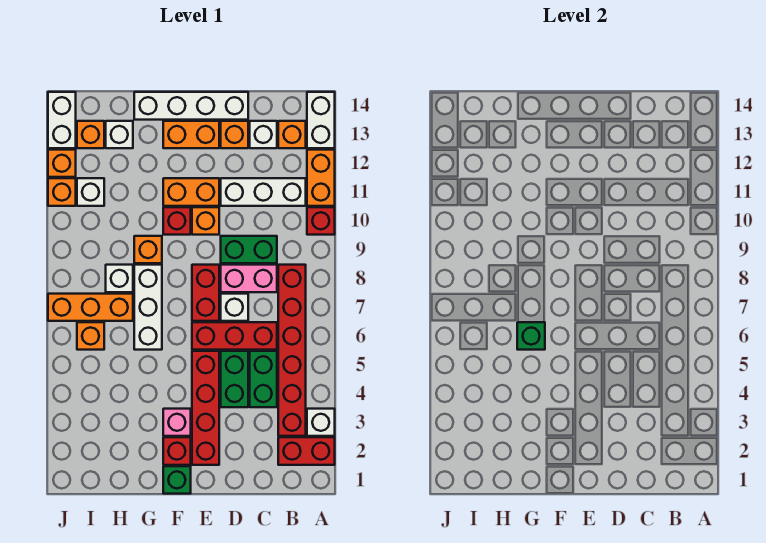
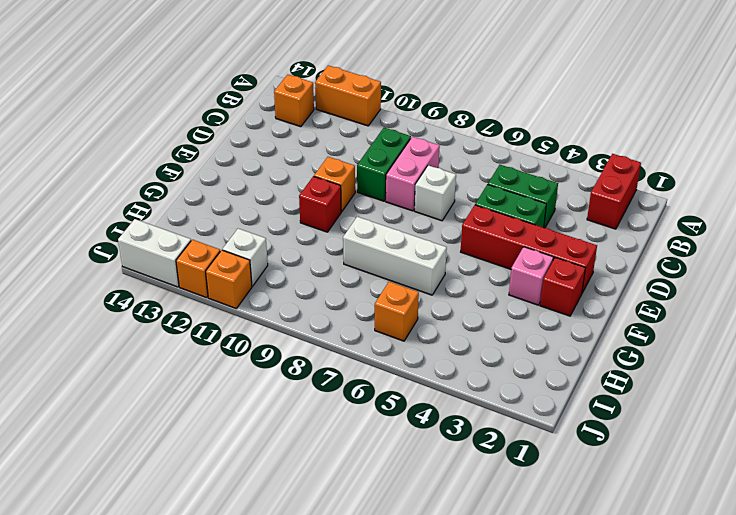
none -> white 1x1 brick [307,409,335,436]
none -> red 1x1 brick [307,207,335,235]
none -> white 1x2 brick [307,92,335,148]
none -> red 1x6 brick [278,265,306,436]

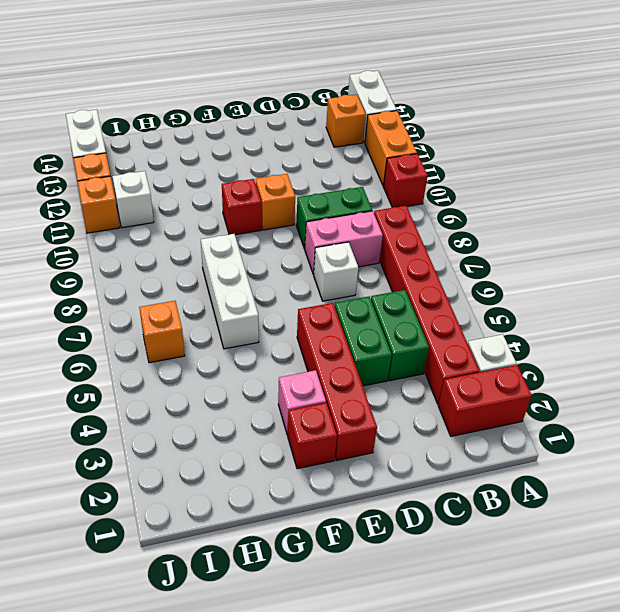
none -> white 1x3 brick [221,178,306,206]
none -> red 1x3 brick [192,322,277,350]
none -> white 1x1 brick [250,121,277,148]
none -> orange 1x1 brick [221,121,248,148]

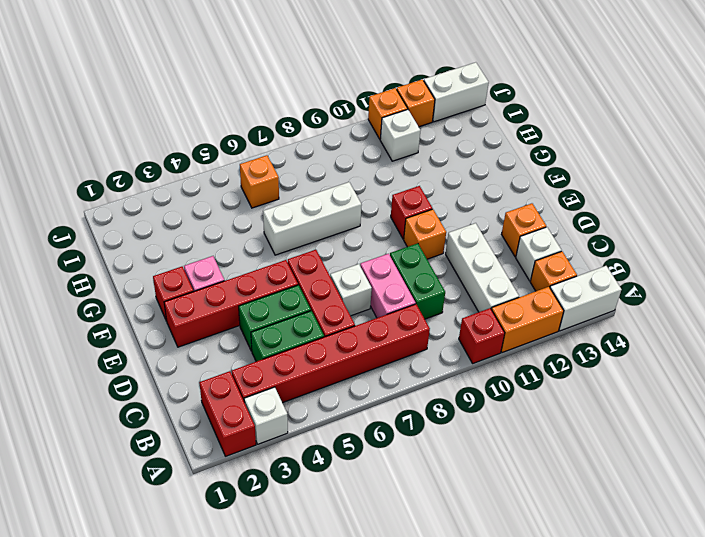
none -> white 1x4 brick [134,92,248,120]
none -> red 1x2 brick [192,265,219,321]
none -> orange 1x2 brick [163,178,219,206]
none -> orange 1x2 brick [163,121,219,148]

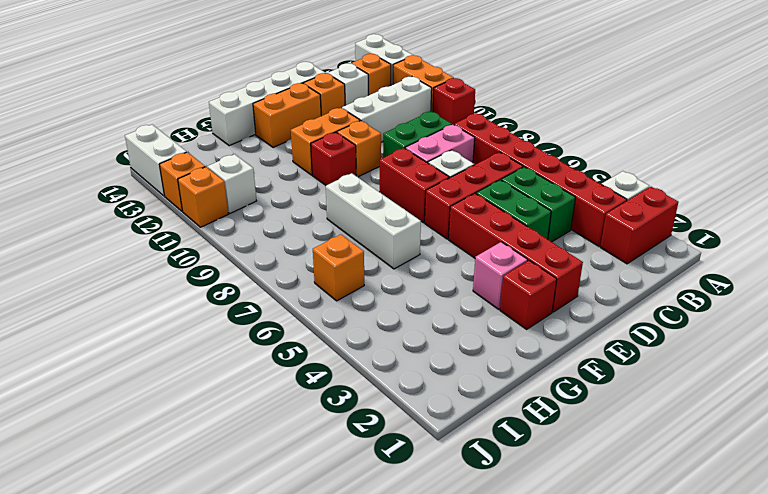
none -> green 1x1 brick [163,466,191,494]
none -> orange 1x1 brick [134,236,162,263]
none -> orange 1x3 brick [48,294,133,321]
none -> white 1x1 brick [106,265,133,292]

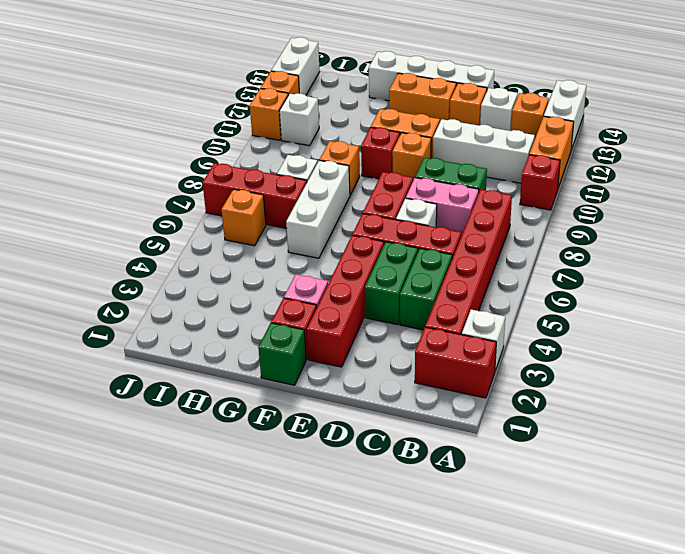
red 1x3 brick [202,163,307,228] -> orange 1x3 brick [48,294,133,321]
none -> white 1x1 brick [106,121,133,148]
none -> orange 1x1 brick [77,121,104,148]
none -> green 1x1 brick [517,322,545,350]

